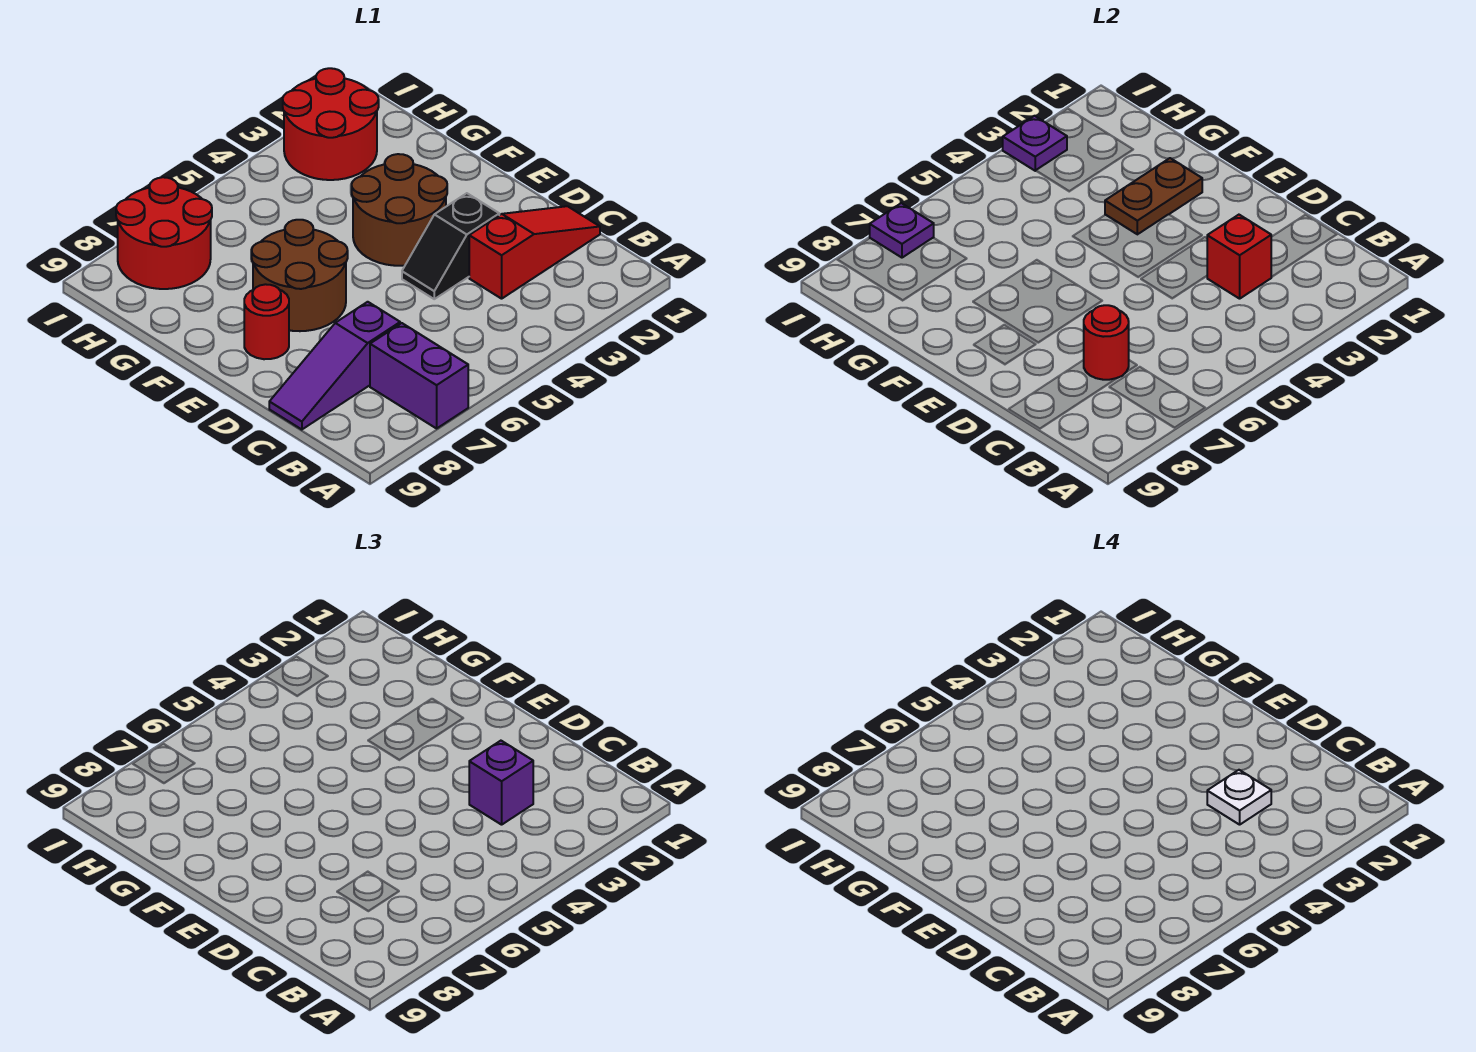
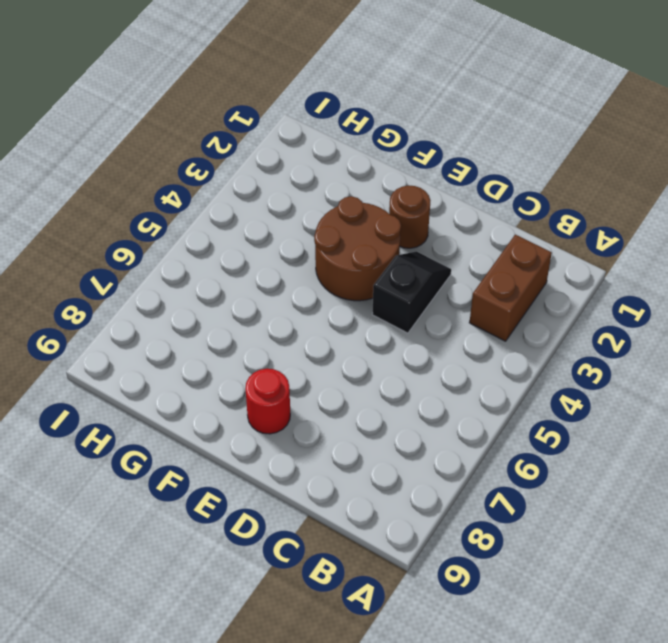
brown 1x2 brick [469,234,552,341] -> none
black 1x2 slope [372,251,451,333] -> black 1x2 slope turned to [402,193,499,299]
brown 1x1 round brick [389,186,431,248] -> none
none -> purple 1x2 brick [370,323,468,428]
none -> red 1x3 slope [469,206,600,299]
none -> purple 1x3 slope [269,302,400,430]

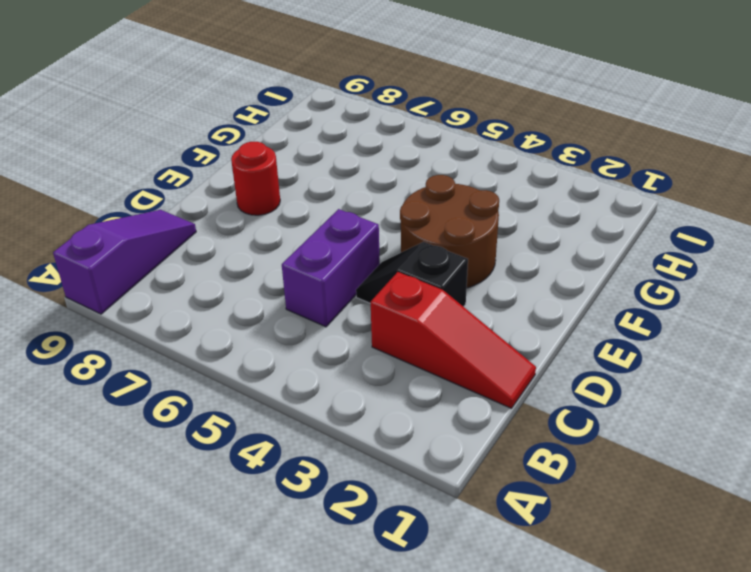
purple 1x3 slope [53,210,196,314] -> purple 1x3 slope turned to [269,302,400,430]
purple 1x2 brick [282,209,380,327] -> purple 1x2 brick moved to [370,323,468,428]
none -> brown 2x2 round brick [252,220,348,331]
none -> red 2x2 round brick [283,68,379,180]
none -> red 2x2 round brick [116,177,212,289]

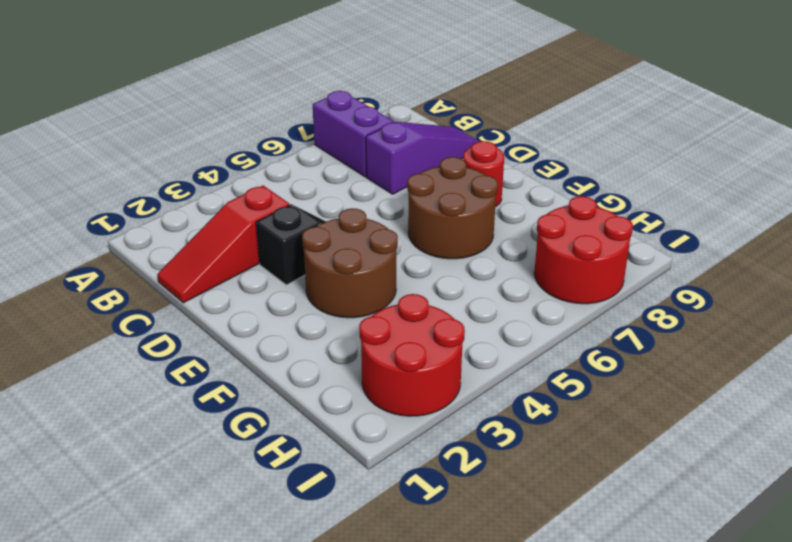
none -> red 1x1 brick [1207,215,1271,299]
none -> red 1x1 round brick [1084,305,1129,380]
none -> brown 1x2 plate [1105,158,1202,234]

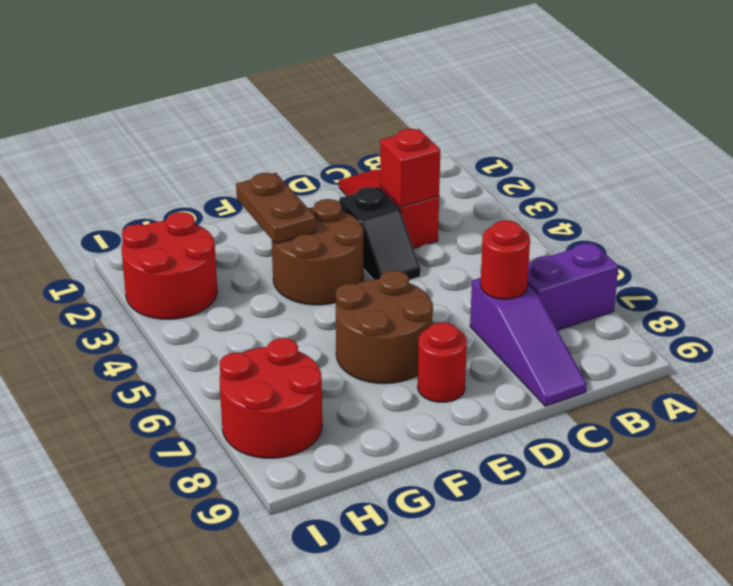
none -> purple 1x1 plate [1003,116,1067,171]
none -> purple 1x1 plate [870,203,934,258]
none -> purple 1x1 brick [469,741,533,825]

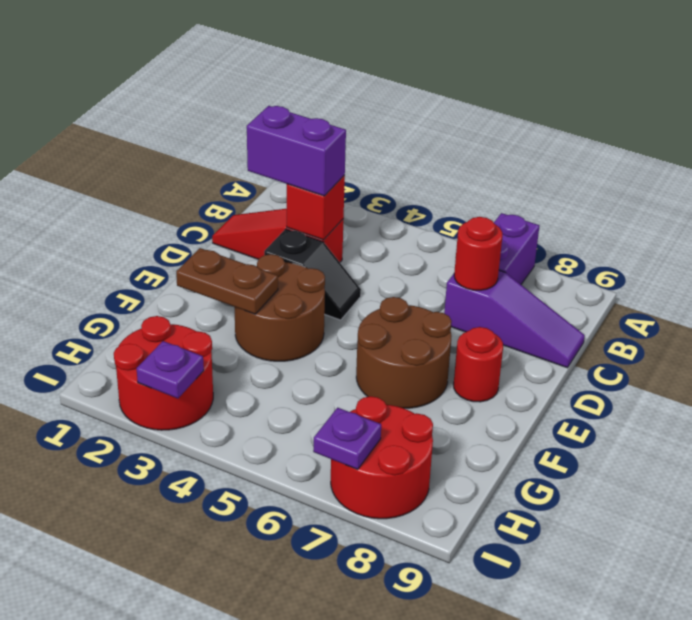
purple 1x2 brick [247,106,346,196] -> purple 1x1 brick [469,741,533,825]
none -> white 1x1 plate [1207,770,1271,825]

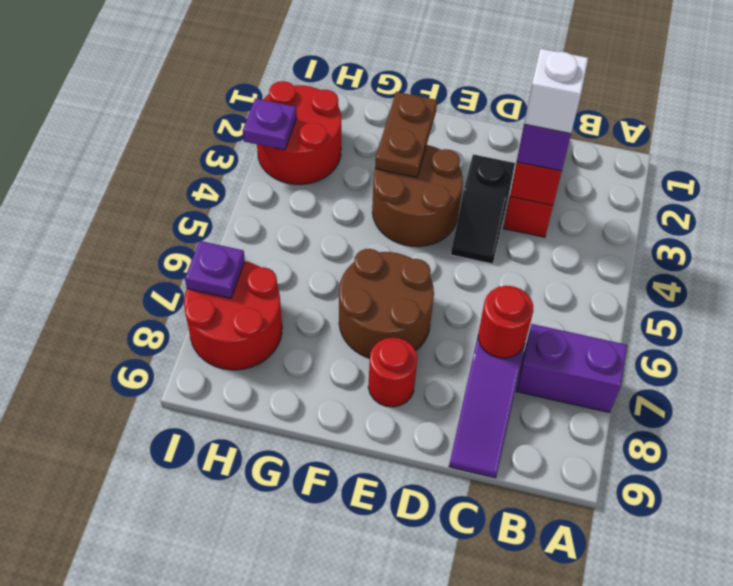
white 1x1 brick [524,48,588,134] -> white 1x1 plate [1207,770,1271,825]

